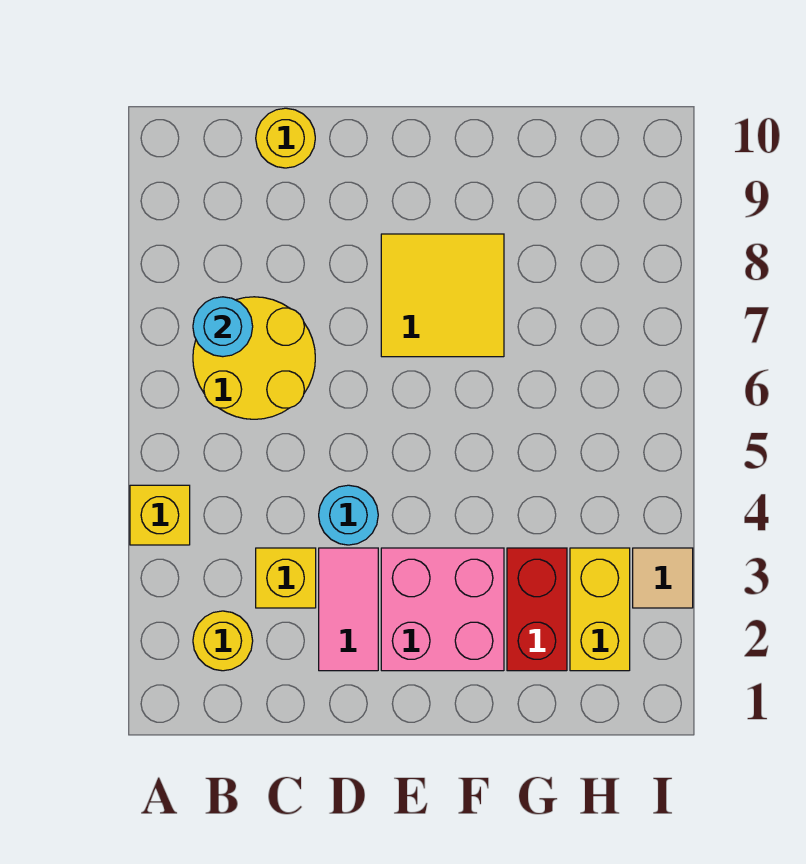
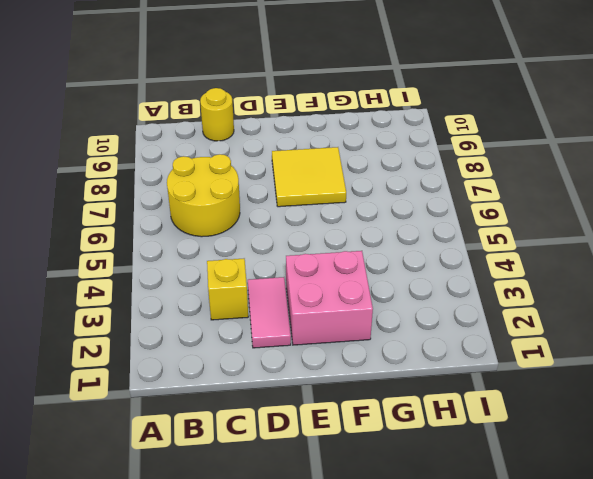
none -> yellow 1x1 brick [130,485,190,545]
none -> yellow 1x1 round brick [193,611,253,671]
none -> cyan 1x1 round brick [319,485,378,545]

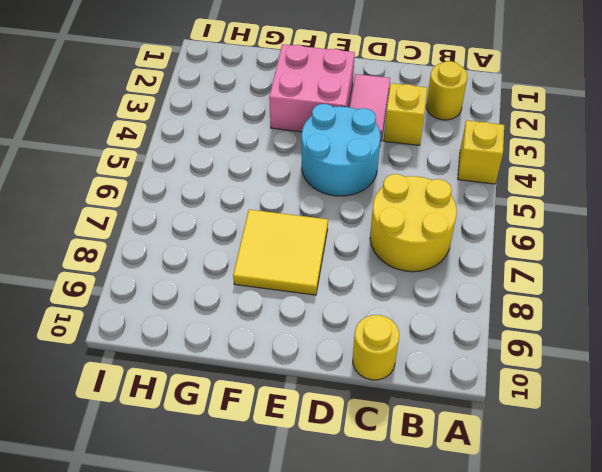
cyan 2x2 round brick [302,104,381,196] -> cyan 1x1 round brick [319,485,378,545]
none -> red 1x2 brick [507,548,567,671]
none -> yellow 1x2 brick [570,548,630,671]
none -> tan 1x1 tile [633,548,693,608]

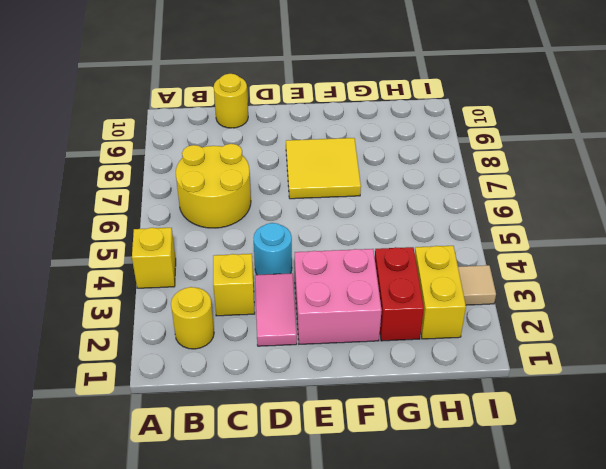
none -> cyan 1x1 round brick [193,297,253,357]

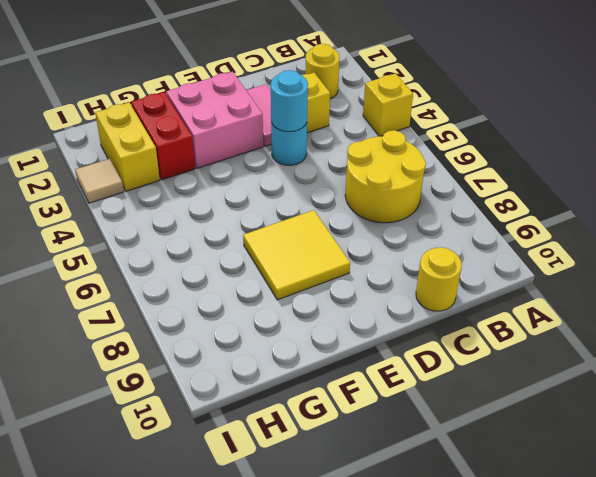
cyan 1x1 round brick [271,70,308,132] -> cyan 1x1 round brick moved to [193,297,253,357]

